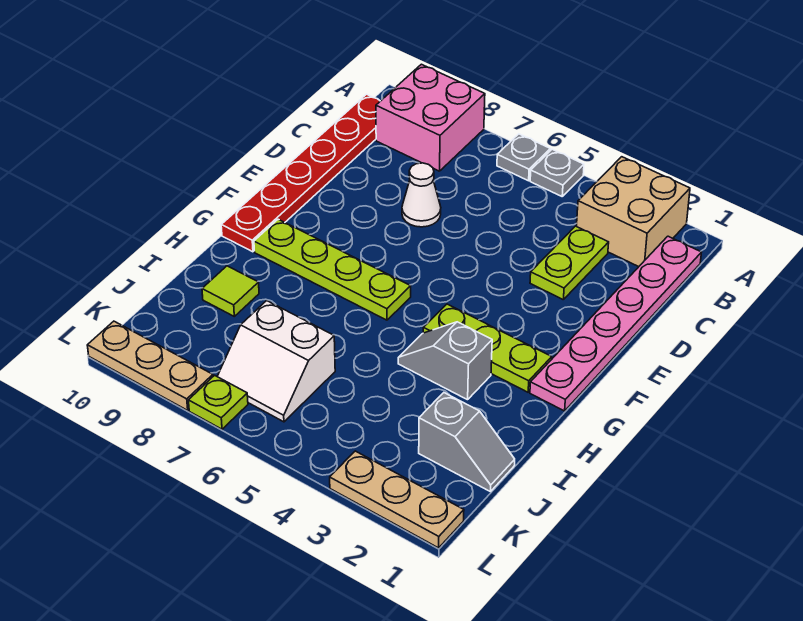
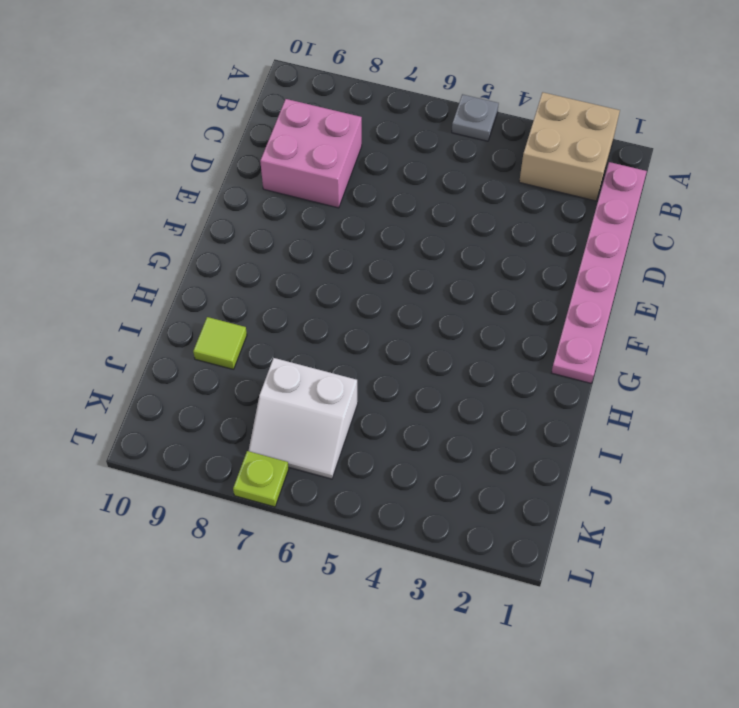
pink 2x2 brick [260,99,362,208] -> pink 2x2 brick moved to [376,64,485,171]
none -> grey 1x1 plate [497,134,550,181]
none -> red 1x6 plate [221,94,380,252]
none -> lime 1x2 plate [530,226,609,299]

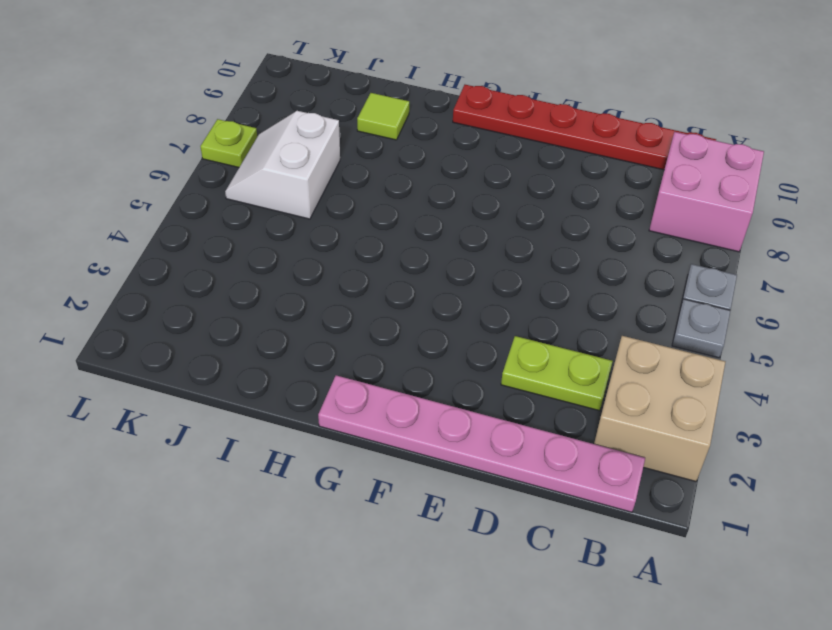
none -> white 1x1 cone [402,163,441,227]
none -> lime 1x3 plate [423,304,552,392]
none -> lime 1x4 plate [254,219,411,320]

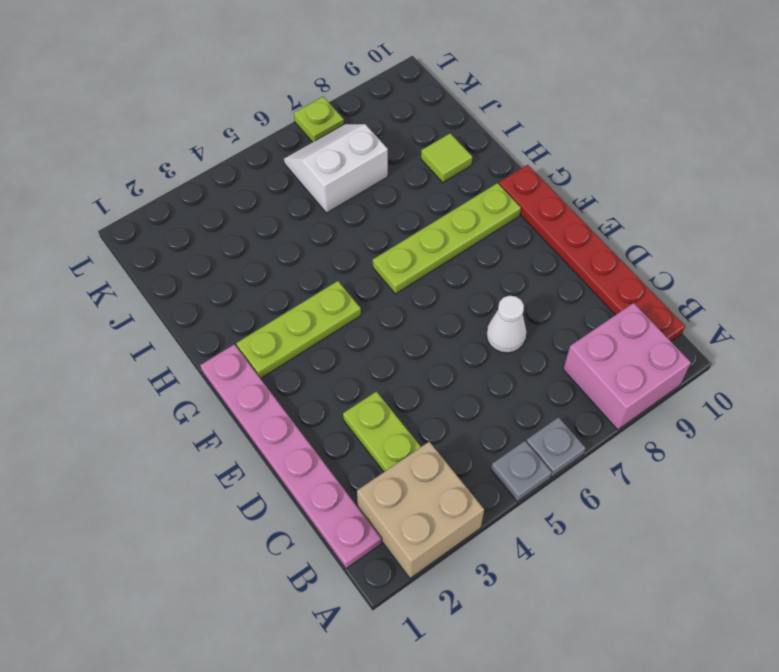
none -> grey 1x2 slope [398,322,492,400]
none -> grey 1x2 slope [419,393,515,492]
none -> tan 1x3 plate [330,451,464,548]

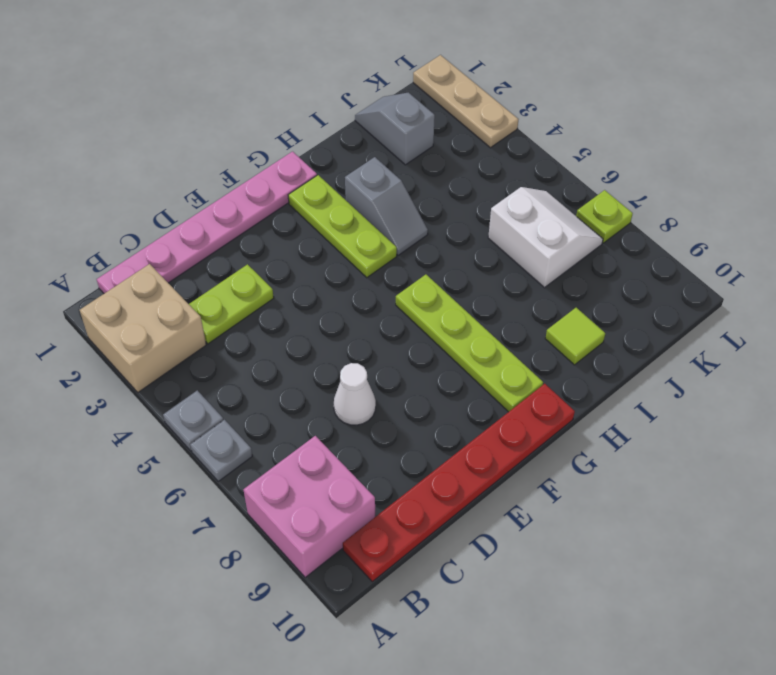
none -> tan 1x3 plate [87,321,213,410]

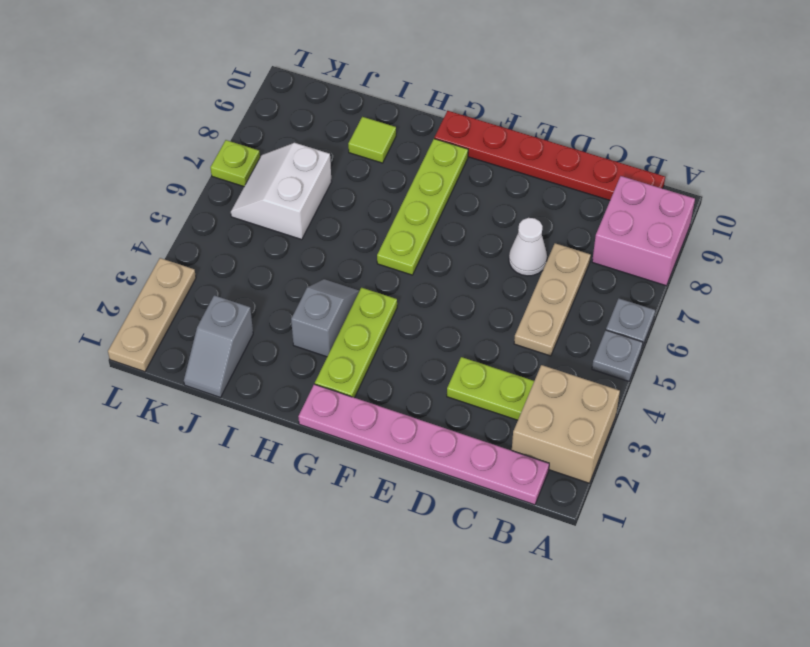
tan 1x3 plate [514,243,591,356] -> tan 1x3 plate moved to [87,321,213,410]

